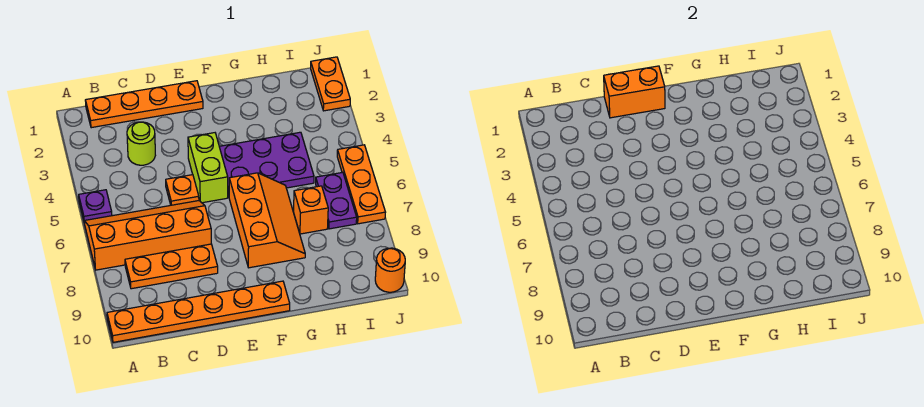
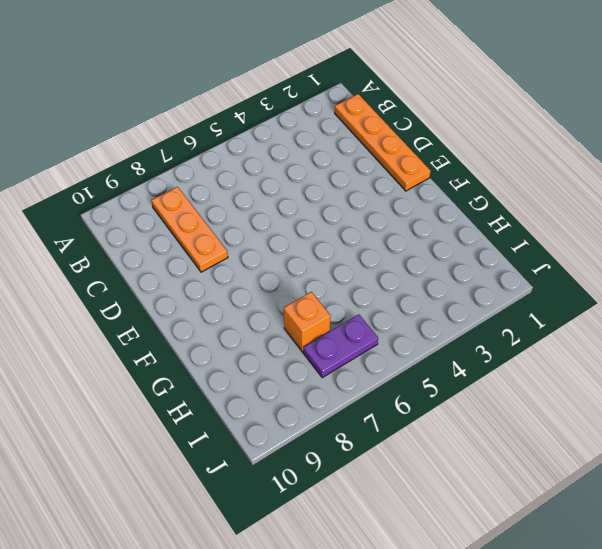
none -> purple 1x1 plate [79,190,112,221]
none -> orange 2x4 slope [84,201,211,270]
none -> orange 1x6 plate [107,281,290,342]

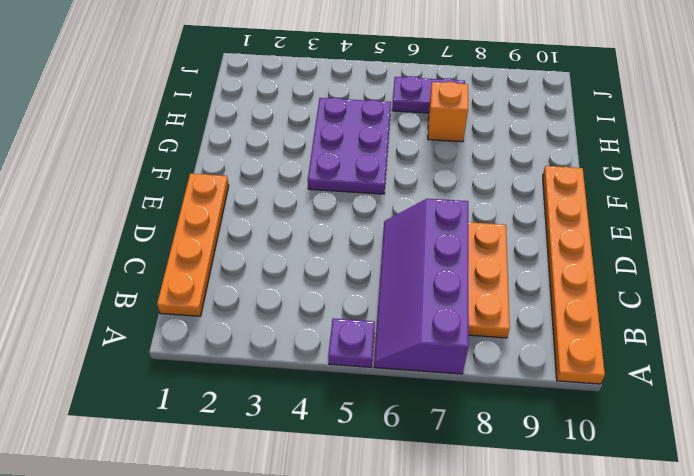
purple 2x4 slope [374,199,469,374] -> orange 2x4 slope [84,201,211,270]
none -> lime 1x1 round brick [127,122,155,165]
none -> orange 1x1 plate [166,175,199,205]
none -> lime 1x2 brick [188,133,228,203]

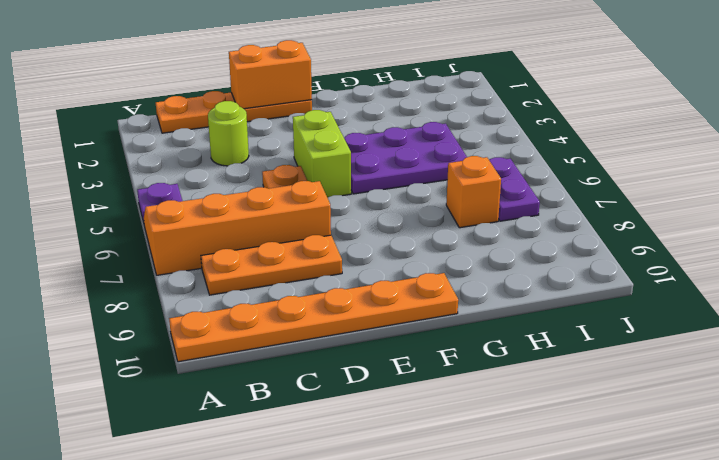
none -> orange 2x3 slope [229,173,305,268]
none -> orange 1x2 plate [311,57,350,111]
none -> orange 1x3 plate [337,145,386,224]

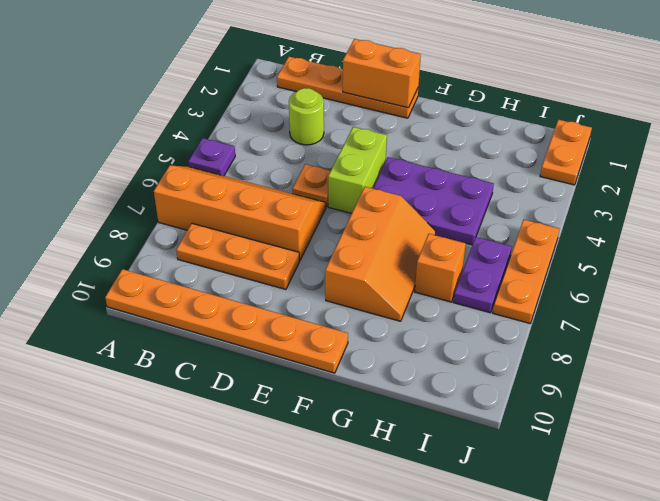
none -> orange 1x1 round brick [375,248,405,292]

